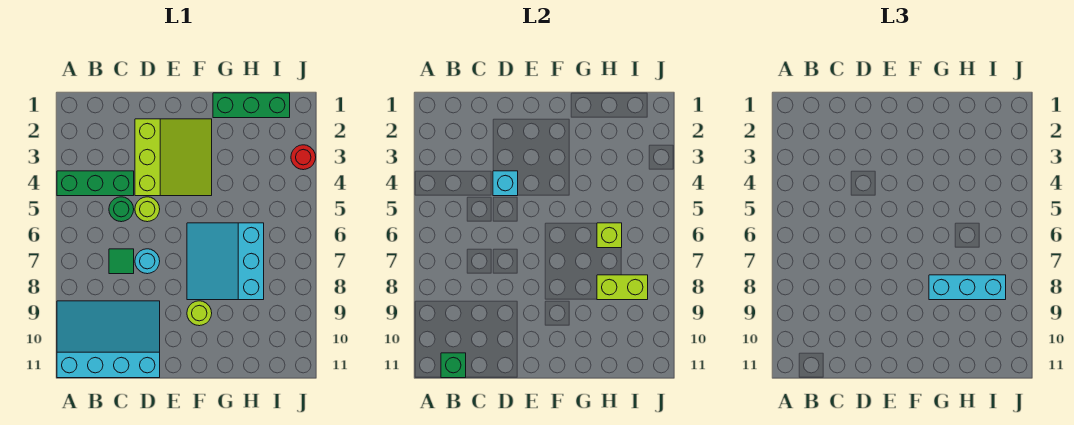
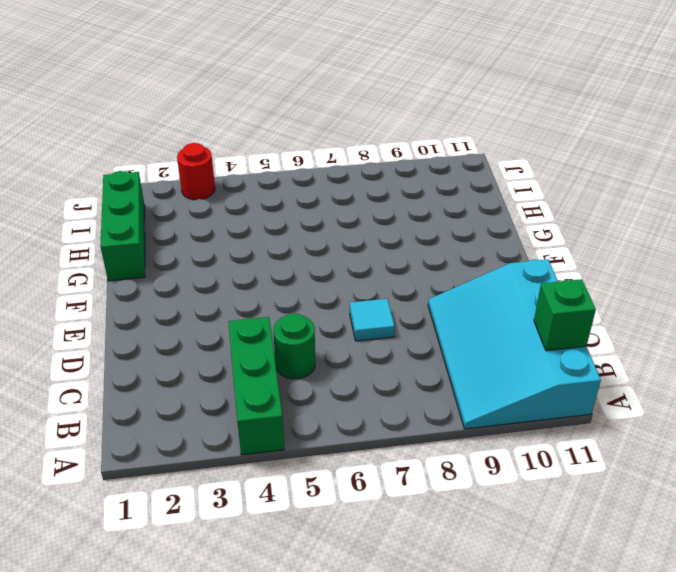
cyan 1x1 tile [350,299,395,341] -> cyan 1x1 round brick [135,249,160,274]
none -> green 1x1 tile [109,249,134,274]
none -> lime 3x3 slope [135,119,212,196]
none -> lime 1x1 round brick [135,197,160,222]

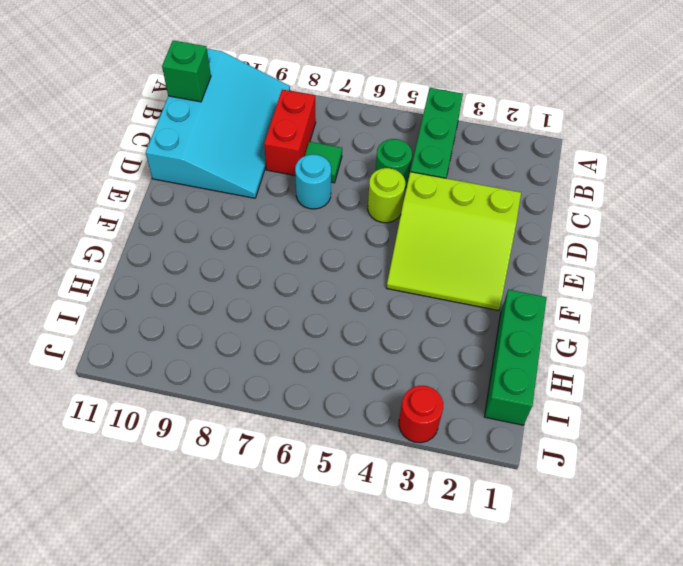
red 1x2 brick [264,90,316,175] -> none
none -> cyan 3x3 slope [187,223,264,300]
none -> lime 1x1 round brick [187,301,212,326]
none -> cyan 1x1 brick [493,171,518,196]

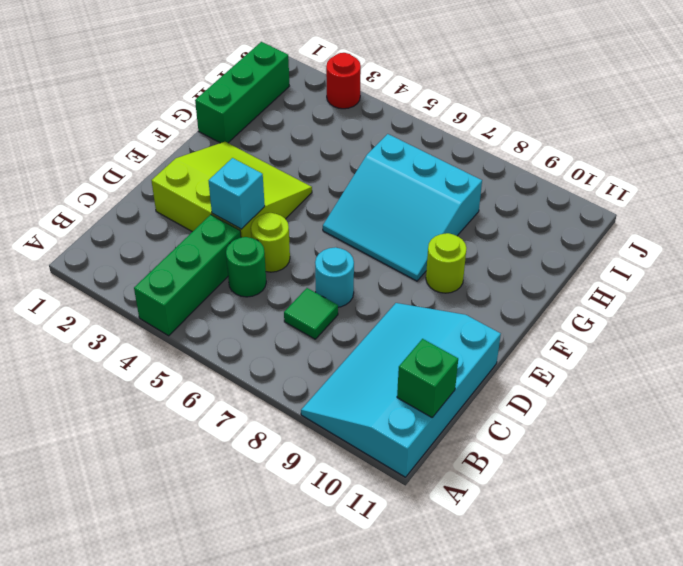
none -> lime 1x1 brick [597,223,622,248]
none -> lime 1x2 brick [597,275,648,300]
none -> cyan 1x3 brick [929,275,1006,300]

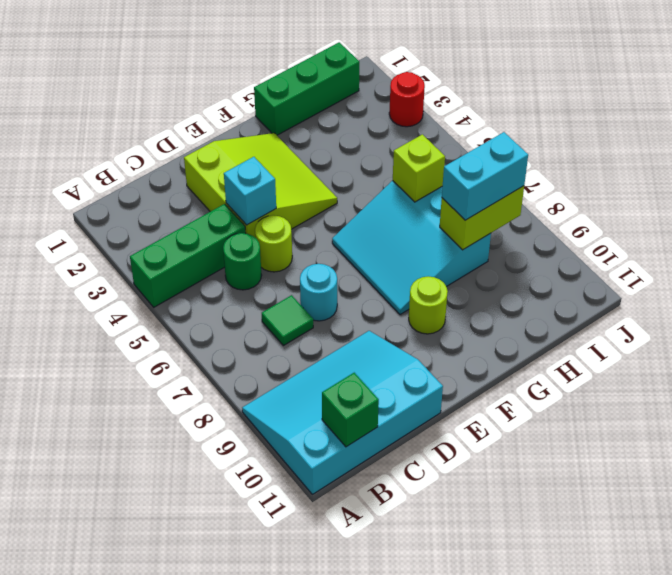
cyan 1x2 brick [442,132,528,220] -> cyan 1x3 brick [929,275,1006,300]

